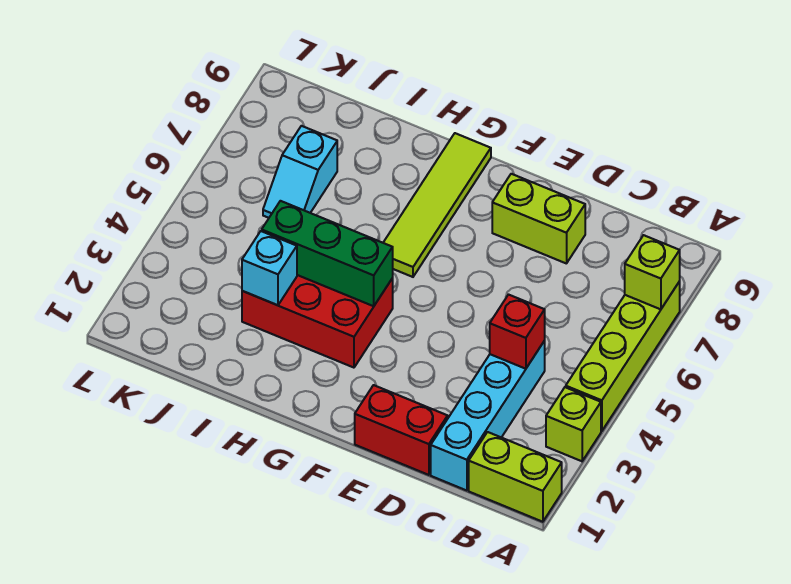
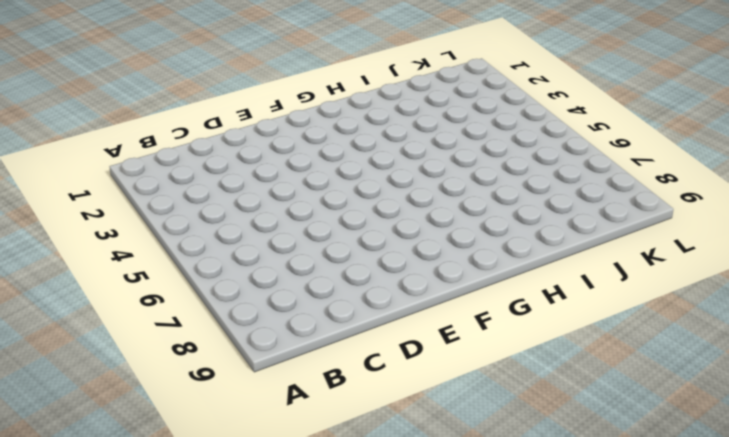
none -> lime 1x2 brick [469,432,562,522]
none -> lime 1x1 brick [546,387,601,461]
none -> lime 1x4 brick [566,281,680,431]

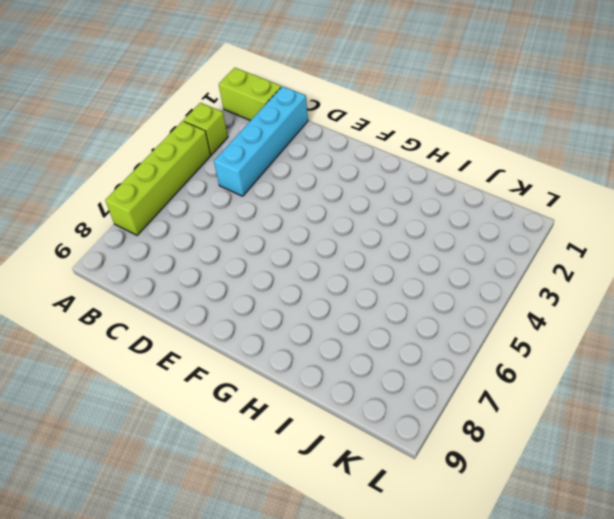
none -> red 1x2 brick [355,385,448,475]
none -> lime 1x2 brick [492,174,585,264]
none -> red 2x3 brick [242,275,393,368]

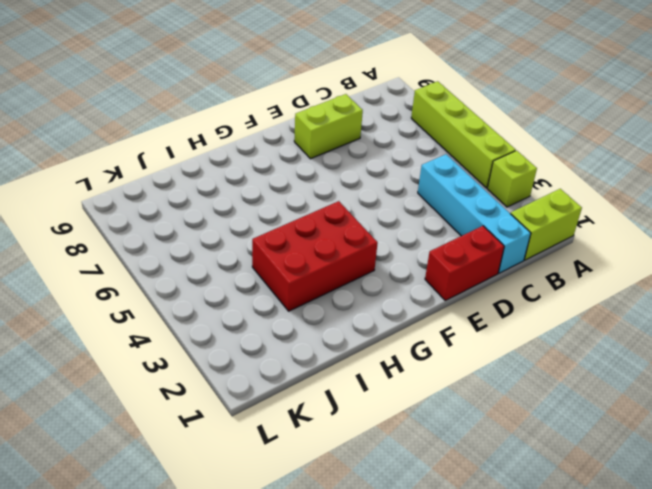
none -> lime 1x4 tile [383,133,491,277]
none -> cyan 1x2 slope [263,126,337,218]
none -> lime 1x1 brick [625,235,680,309]

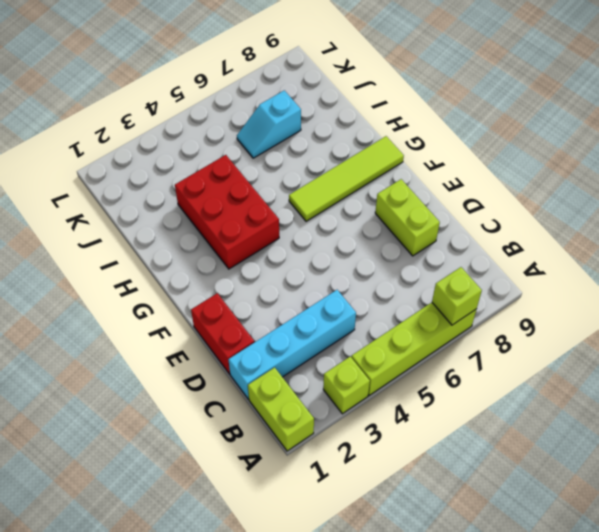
none -> red 1x1 brick [490,295,545,369]
none -> green 1x3 brick [262,201,393,306]
none -> cyan 1x1 brick [242,231,297,305]

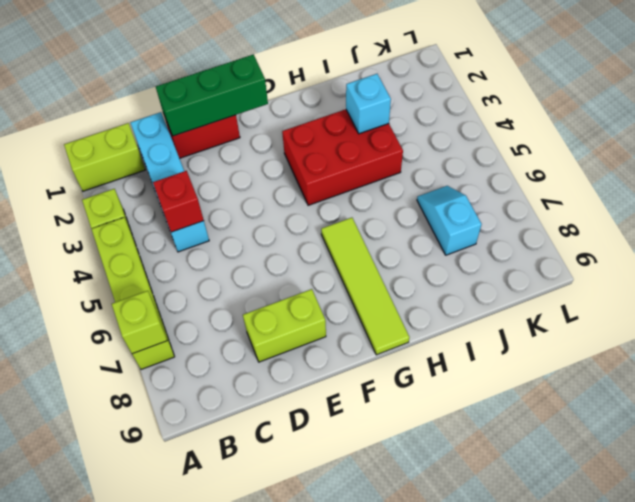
green 1x3 brick [156,54,268,136] -> green 1x3 brick moved to [262,201,393,306]

